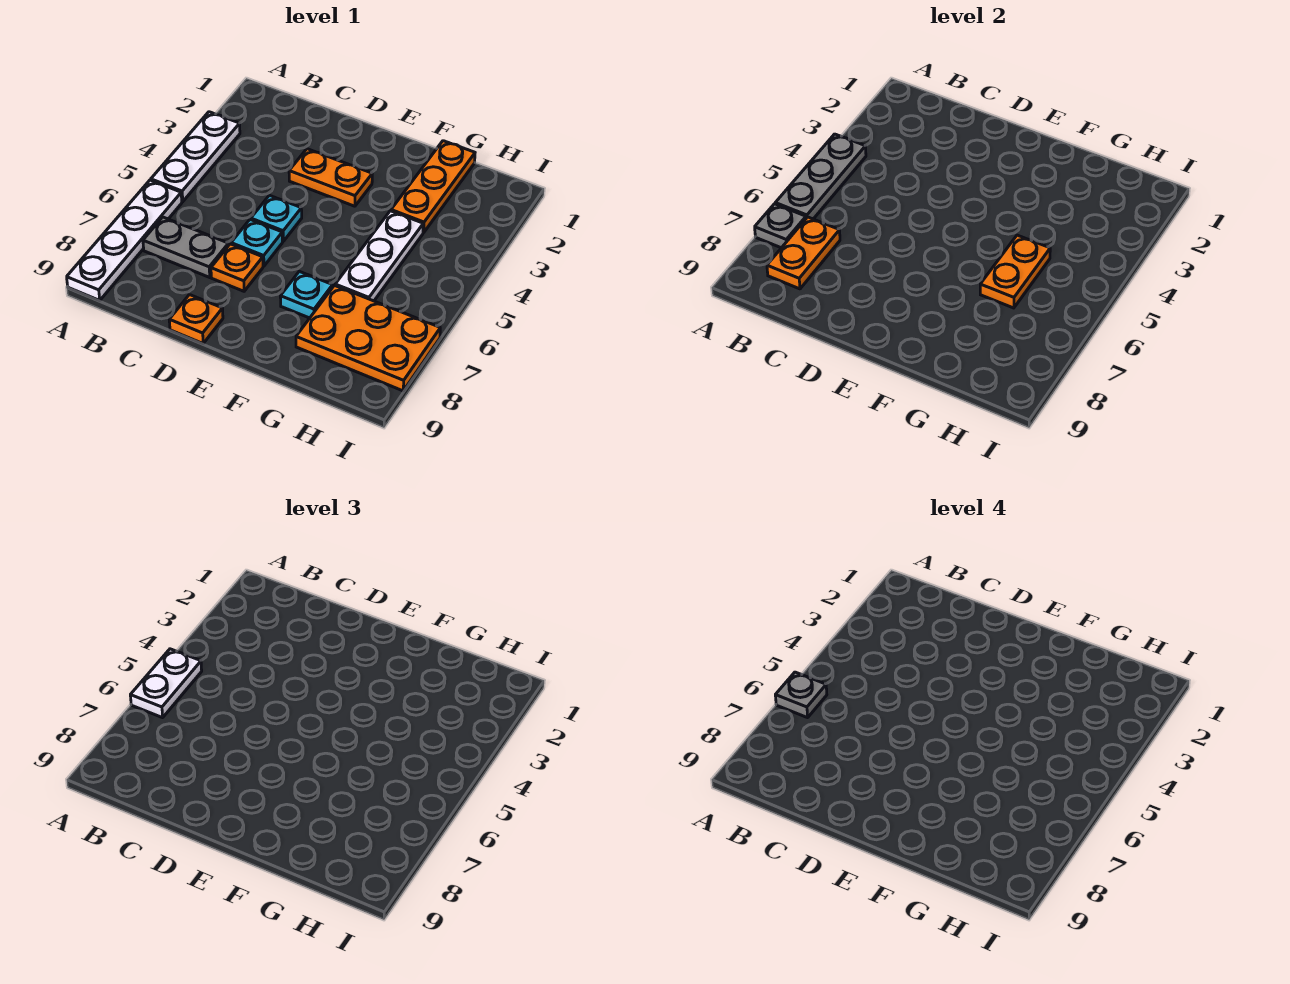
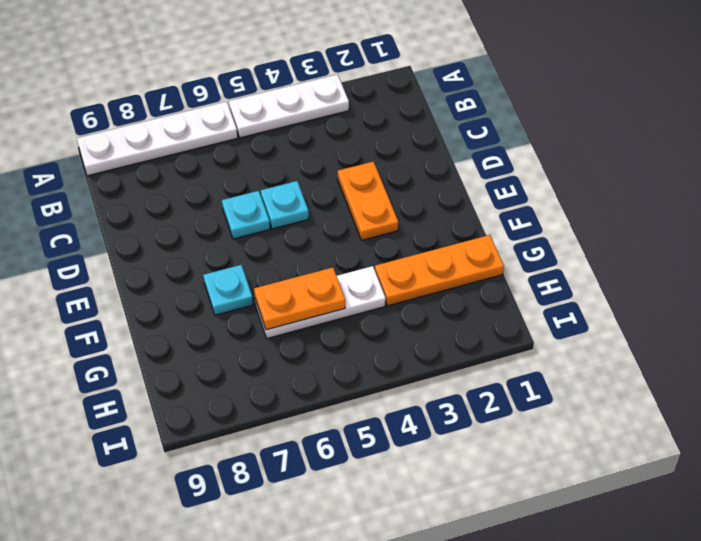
none -> grey 1x2 plate [143,217,229,277]
none -> orange 1x1 plate [211,244,263,291]
none -> orange 1x1 plate [169,295,223,343]

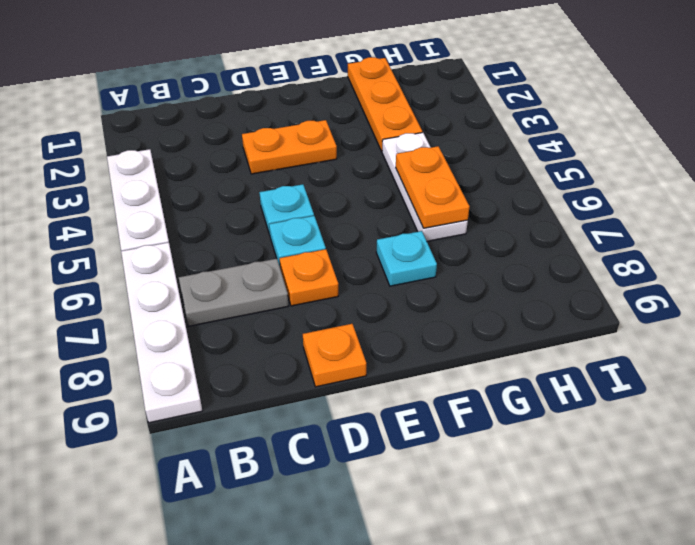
none -> orange 2x3 plate [296,286,440,391]
none -> grey 1x3 plate [775,134,866,219]
none -> grey 1x1 plate [755,204,806,248]

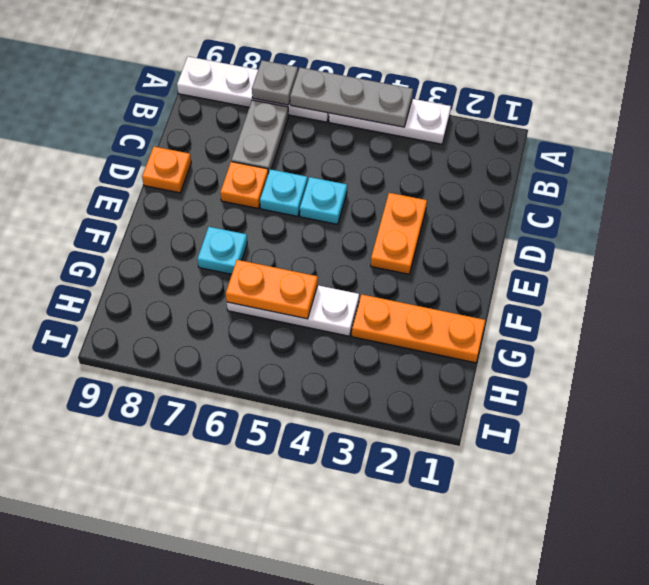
none -> orange 2x3 plate [296,286,440,391]
none -> orange 1x2 plate [767,217,840,289]
none -> white 1x2 plate [130,649,202,718]

